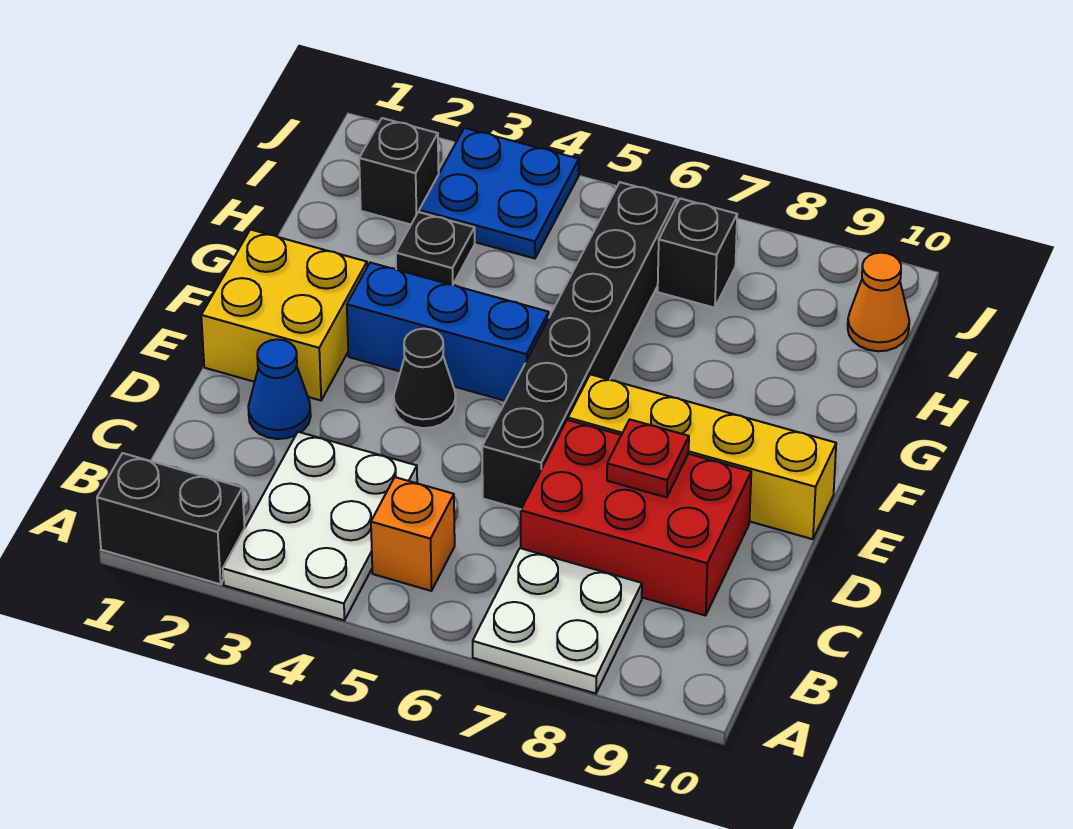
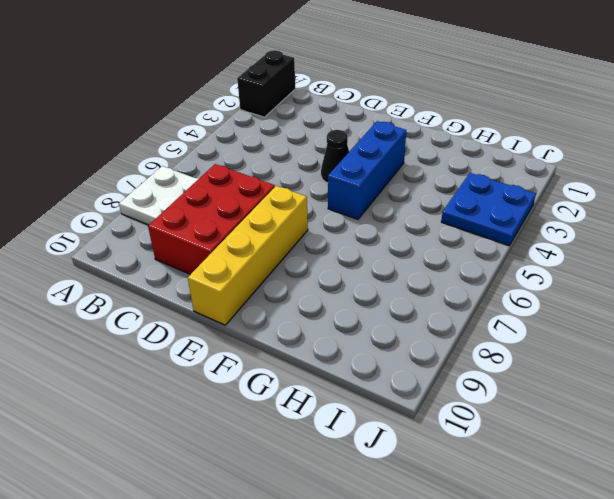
none -> white 2x3 plate [223,432,417,620]
none -> orange 1x1 brick [371,477,455,591]
none -> blue 1x1 cone [248,339,311,439]

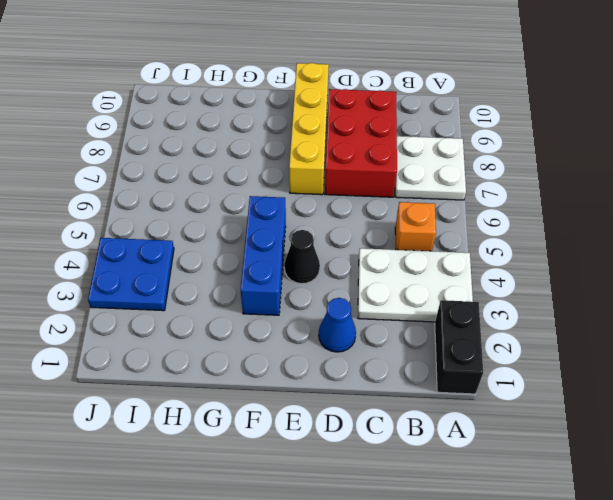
none -> black 1x6 brick [482,182,677,509]
none -> yellow 2x2 brick [201,229,367,400]
none -> black 1x1 plate [396,212,475,285]

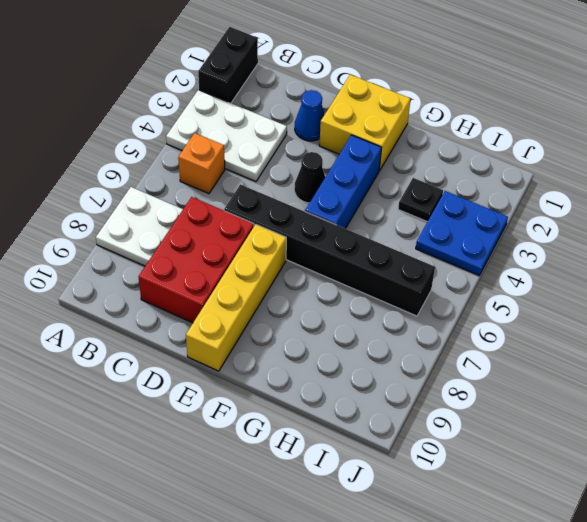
none -> black 1x1 brick [359,118,439,225]
none -> black 1x1 brick [658,198,737,308]
none -> orange 1x1 cone [848,253,909,351]

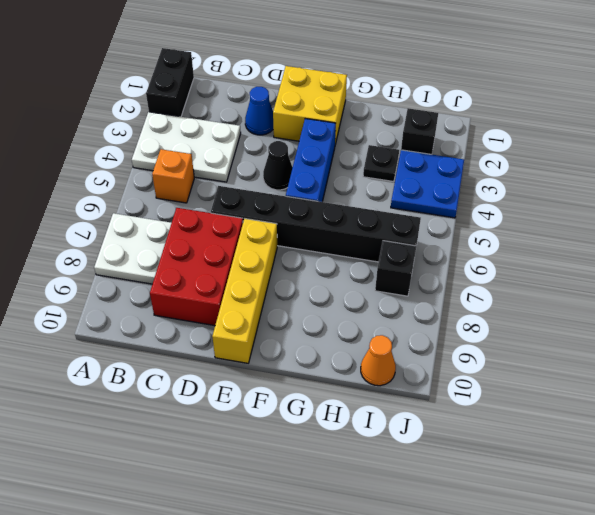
none -> red 1x1 plate [607,419,689,497]

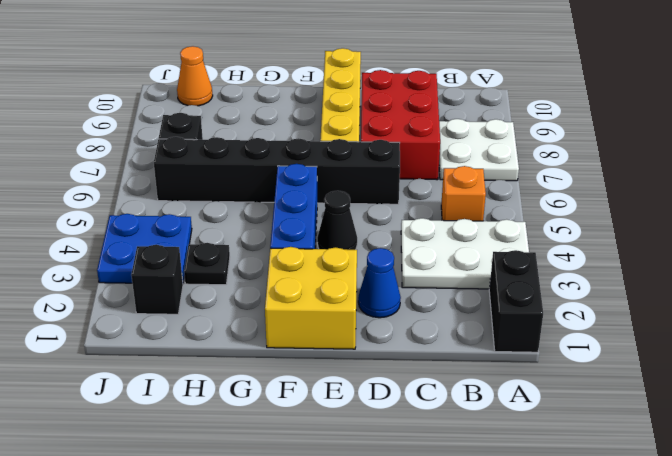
none -> red 1x1 plate [607,419,689,497]

